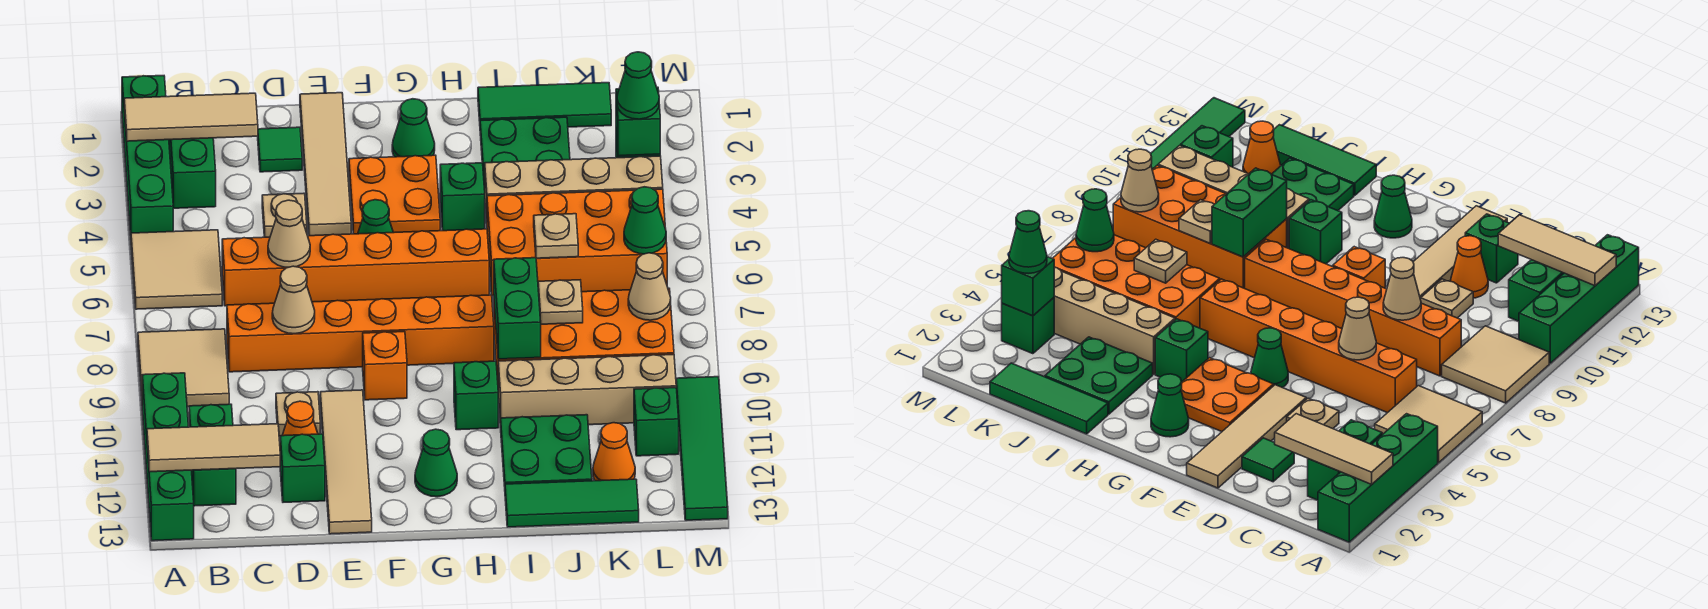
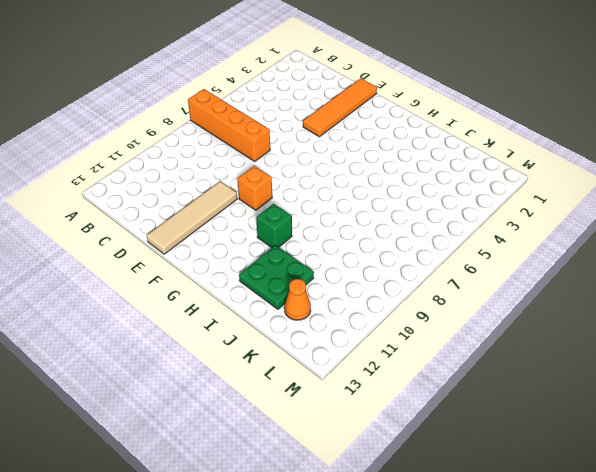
orange 1x4 brick [188,89,270,161] -> none
orange 1x4 tile [303,78,377,137] -> tan 1x4 tile [300,93,351,236]
none -> green 1x4 brick [122,76,173,235]
none -> tan 2x2 tile [131,230,222,309]
none -> tan 2x2 tile [138,329,229,407]
none -> green 1x4 brick [142,373,194,541]

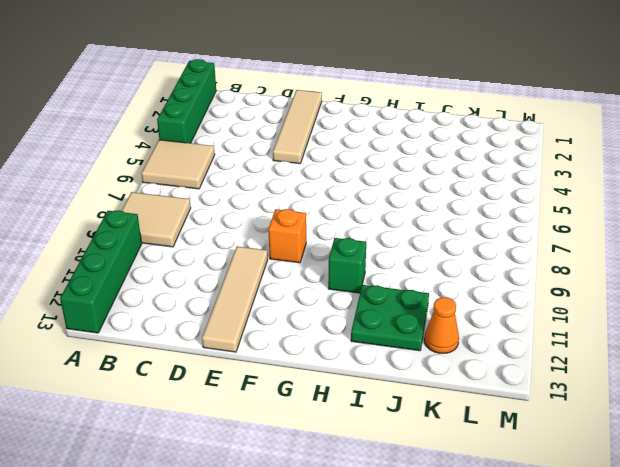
none -> green 1x2 brick [169,138,216,208]
none -> green 1x2 brick [189,404,236,506]
none -> orange 1x6 brick [222,229,489,306]
none -> orange 1x6 brick [227,295,494,372]

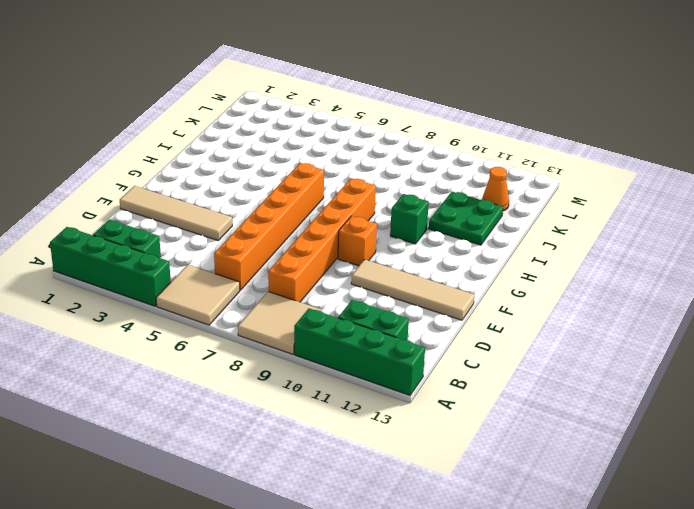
none -> green 1x1 tile [258,127,302,172]
none -> tan 1x1 plate [262,193,307,237]
none -> tan 1x1 plate [276,392,320,436]
none -> orange 1x1 cone [282,401,318,436]

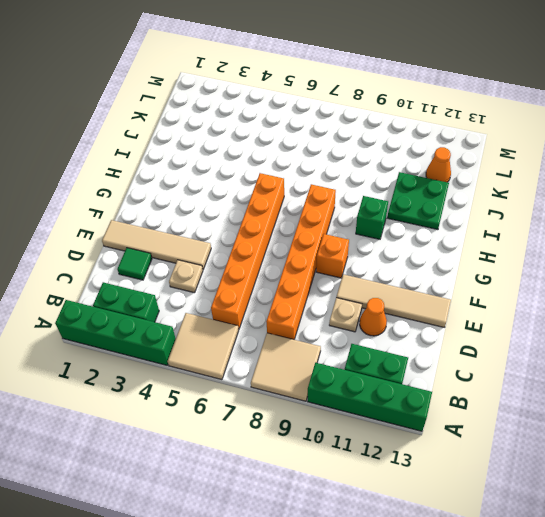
none -> green 1x1 brick [280,434,325,502]
none -> orange 2x2 plate [349,155,440,234]
none -> green 1x1 cone [358,200,393,234]
none -> green 1x1 cone [392,99,435,157]

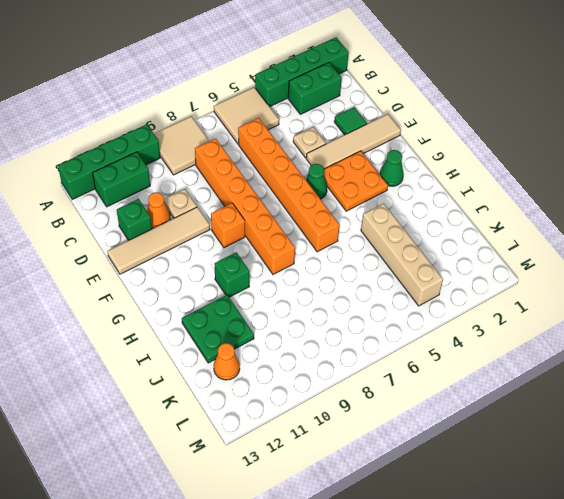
none -> green 1x1 cone [415,429,457,497]
none -> green 1x1 brick [440,163,485,231]
none -> green 1x3 tile [478,83,611,127]
none -> green 2x2 plate [480,117,570,190]

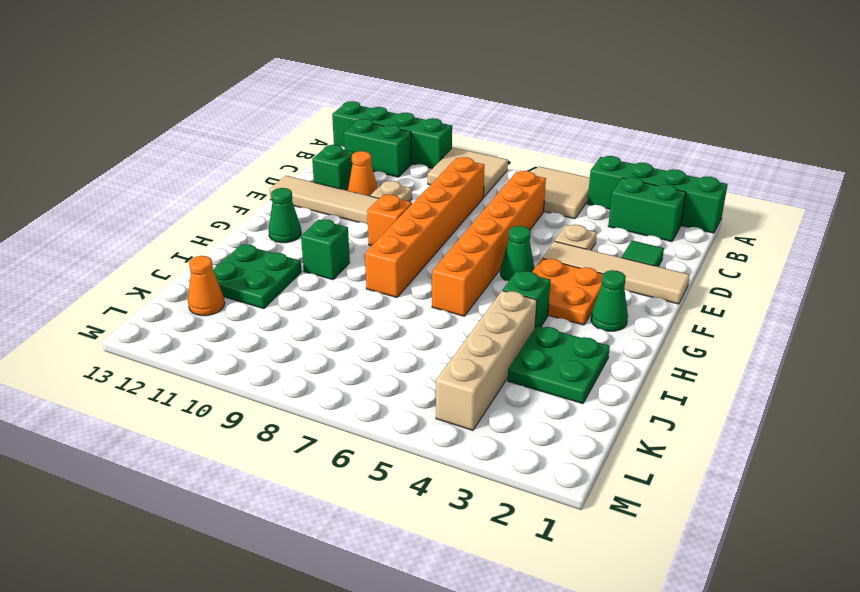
none -> green 1x3 tile [478,83,611,127]
none -> orange 2x4 brick [487,189,667,296]
none -> orange 2x4 brick [494,288,674,380]
none -> tan 1x4 brick [498,355,676,428]

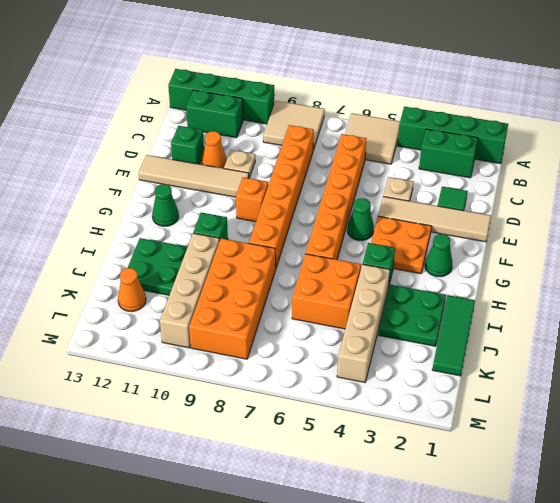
orange 2x2 brick [292,254,361,329] -> orange 2x4 brick [487,189,667,296]
none -> green 1x3 tile [505,479,639,527]
none -> green 1x1 brick [1002,298,1054,354]
none -> green 1x1 brick [634,388,679,456]
none -> green 1x4 tile [676,377,728,520]

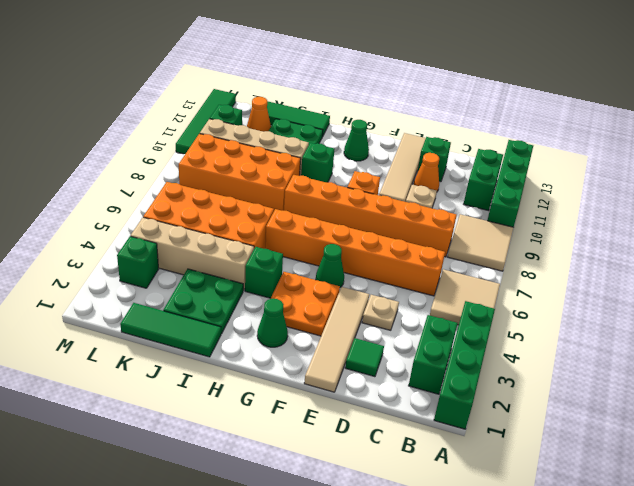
none -> tan 1x3 tile [124,93,258,141]
none -> tan 1x3 tile [147,424,280,472]
none -> tan 1x1 cone [268,200,310,267]
none -> tan 1x1 cone [272,266,315,334]

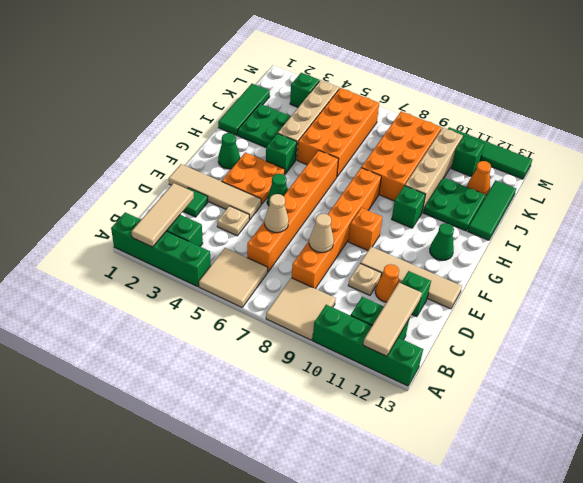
none -> green 1x2 brick [494,258,541,359]
none -> tan 1x1 plate [534,214,578,258]
none -> tan 1x1 plate [538,280,583,324]
none -> green 1x1 brick [616,87,660,156]

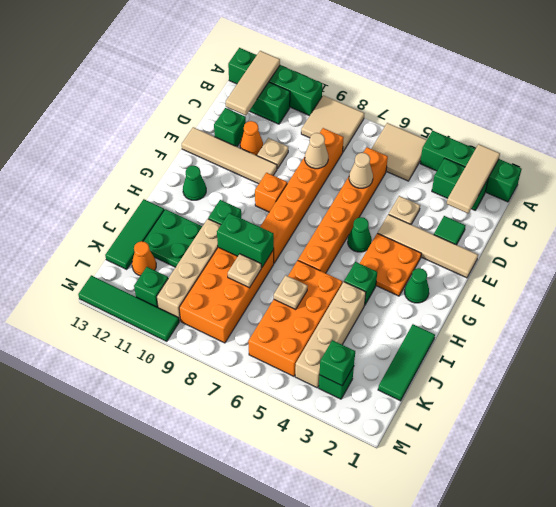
none -> green 2x2 plate [480,117,570,190]
none -> green 1x1 cone [624,187,666,254]
none -> tan 1x1 cone [628,253,671,320]
none -> green 1x1 cone [617,52,659,119]

